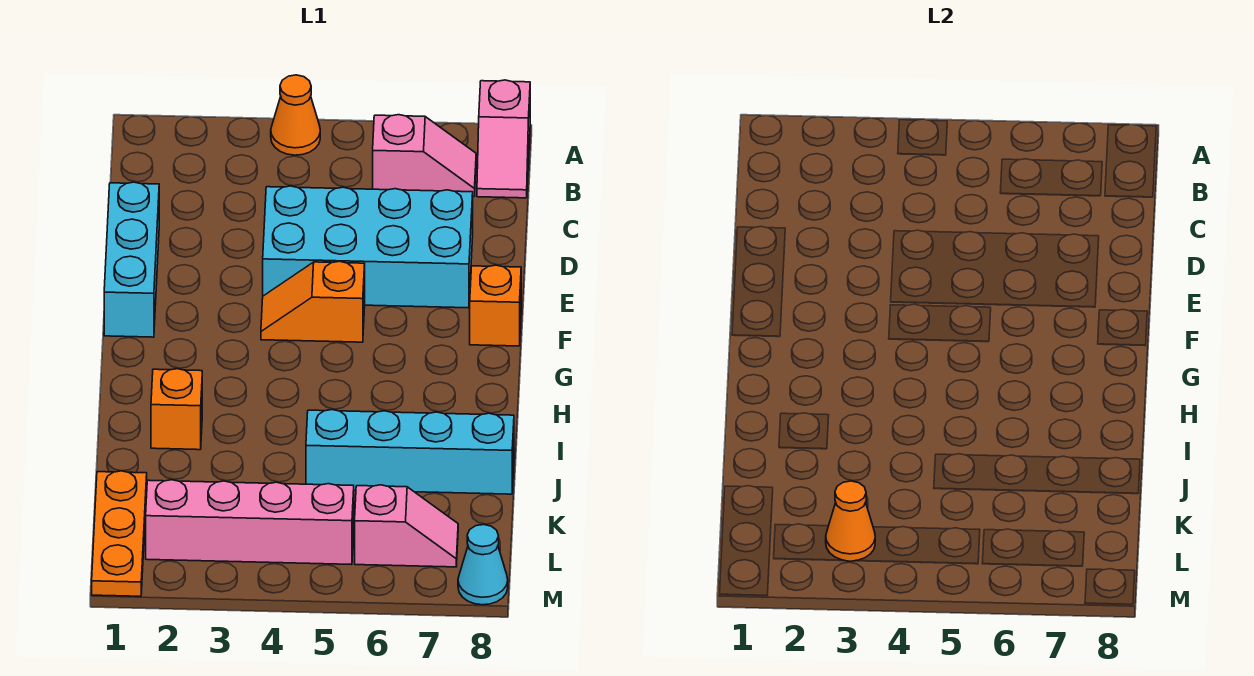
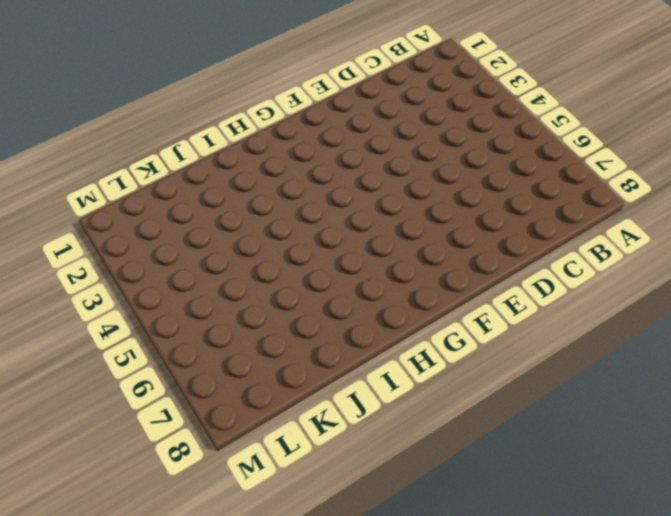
none -> orange 1x1 cone [271,75,320,155]
none -> pink 1x2 slope [477,80,530,198]
none -> pink 1x2 slope [373,115,476,197]

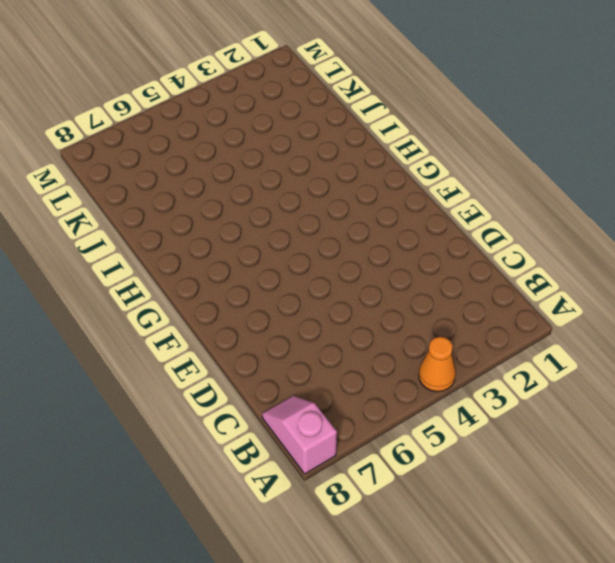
none -> pink 1x2 slope [373,115,476,197]
none -> cyan 1x3 brick [104,182,159,337]
none -> cyan 2x4 brick [263,186,473,308]

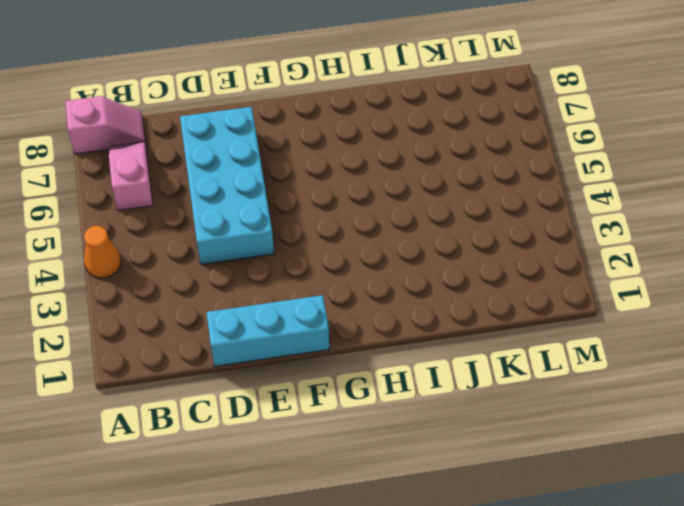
none -> orange 1x2 slope [261,261,365,342]
none -> orange 1x1 brick [470,265,521,346]
none -> orange 1x1 brick [151,369,202,450]

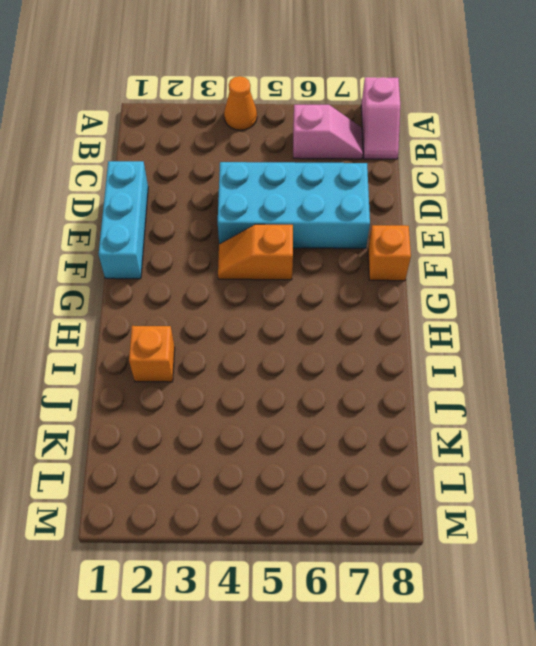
none -> cyan 1x4 brick [306,410,514,494]
none -> orange 1x3 plate [92,471,147,596]
none -> pink 1x4 brick [146,480,354,565]

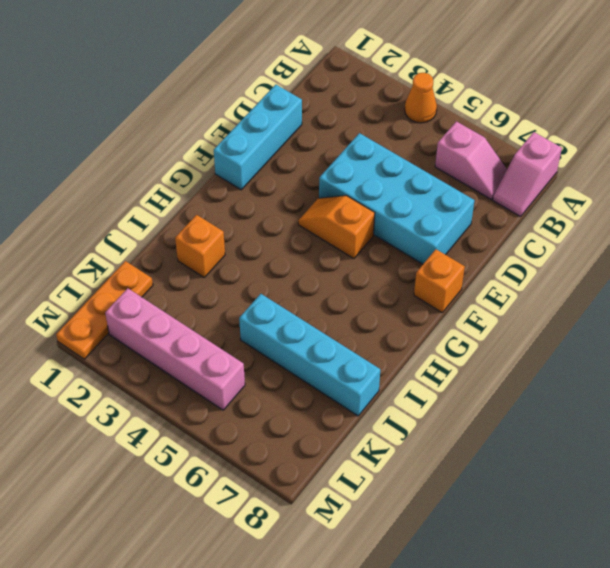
none -> pink 1x2 slope [355,485,458,567]
none -> cyan 1x1 cone [458,525,508,605]
none -> orange 1x1 cone [826,481,875,561]

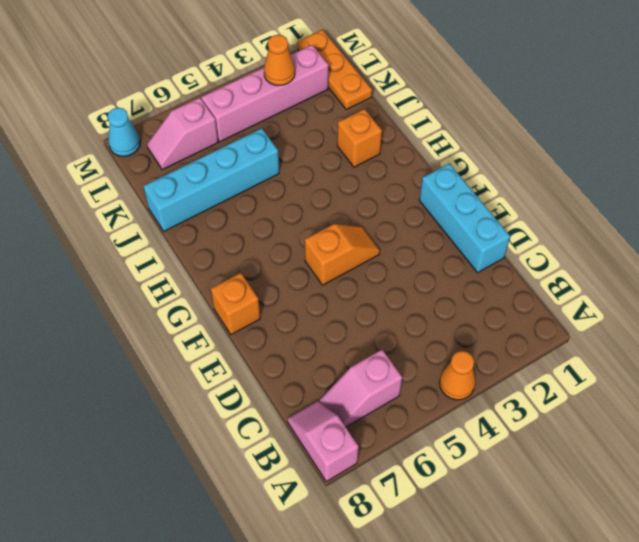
none -> cyan 2x4 brick [263,186,473,308]

